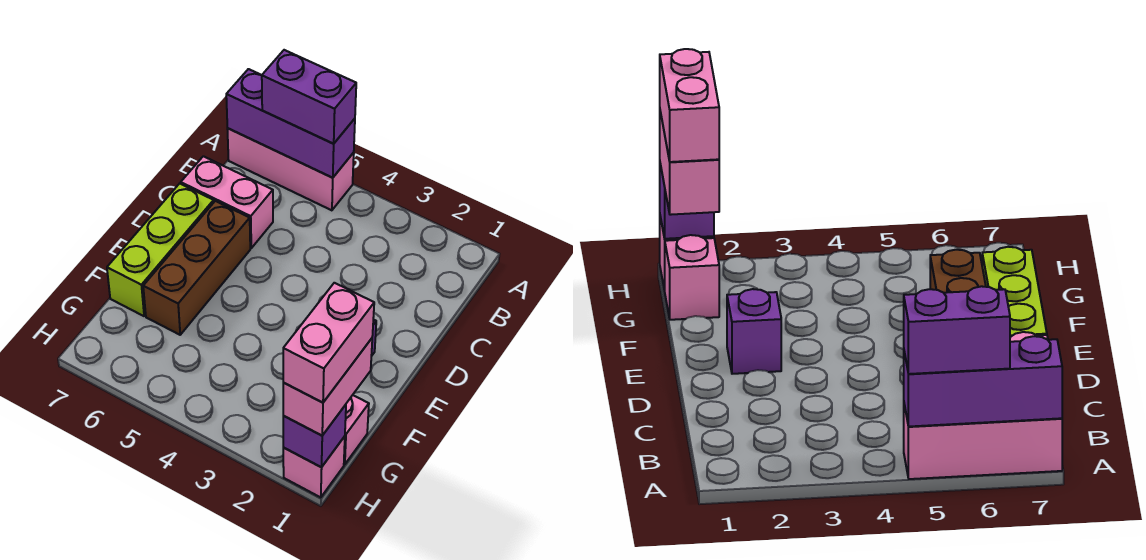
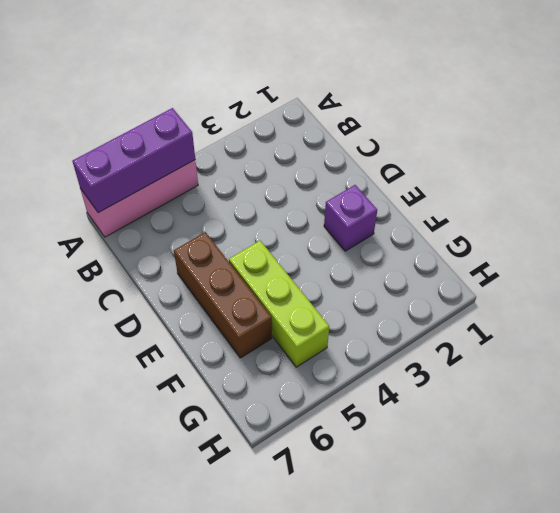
lime 1x3 brick [229,241,329,367] -> lime 1x3 brick moved to [107,184,214,316]
none -> pink 1x2 brick [181,156,273,248]
none -> pink 1x1 brick [344,395,369,464]
none -> pink 1x1 brick [283,436,345,498]

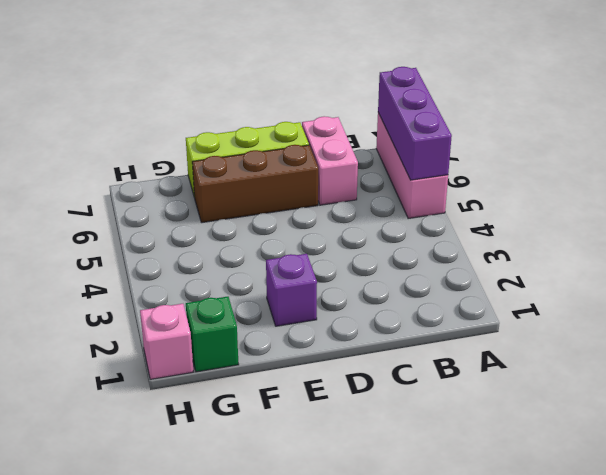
green 1x1 brick [186,297,239,372] -> pink 1x1 brick [344,395,369,464]
none -> purple 1x1 brick [283,405,346,467]
none -> purple 1x2 brick [262,50,356,144]
none -> pink 1x2 brick [283,338,372,436]

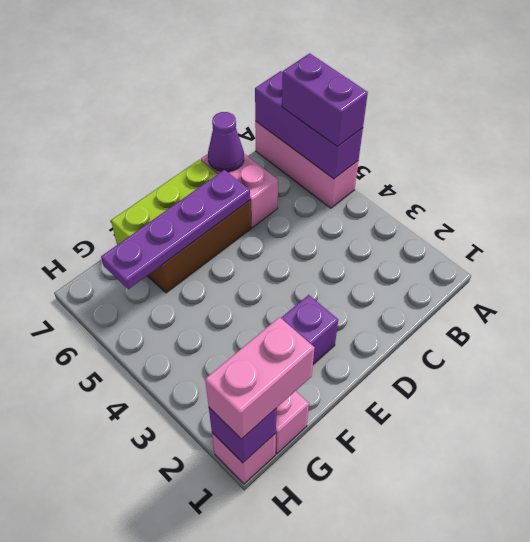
purple 1x1 cone [208,112,244,172] -> none
purple 1x4 plate [101,170,250,289] -> none
none -> pink 1x2 brick [283,283,374,403]

